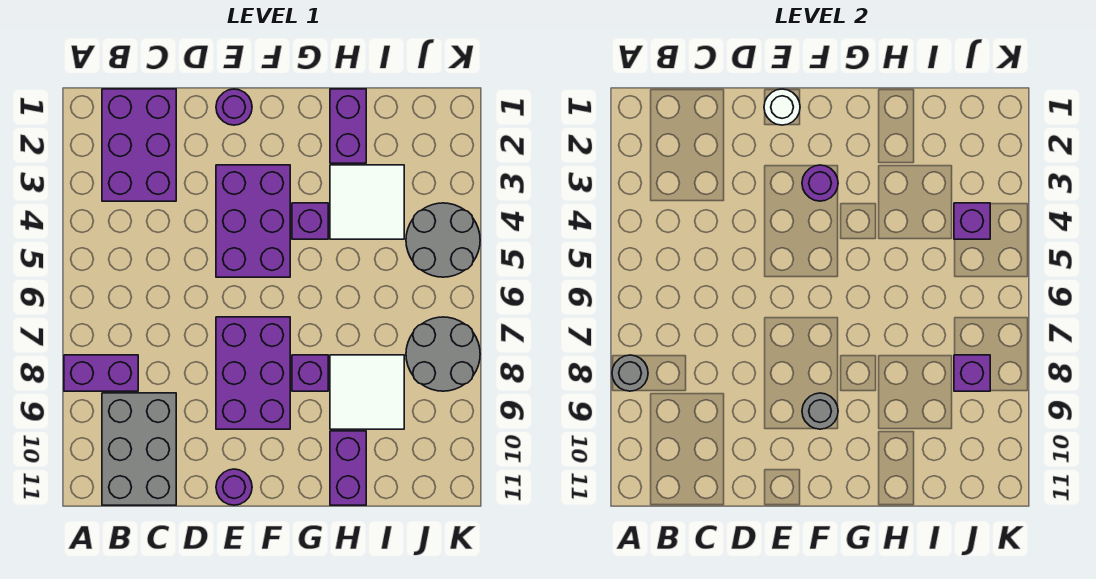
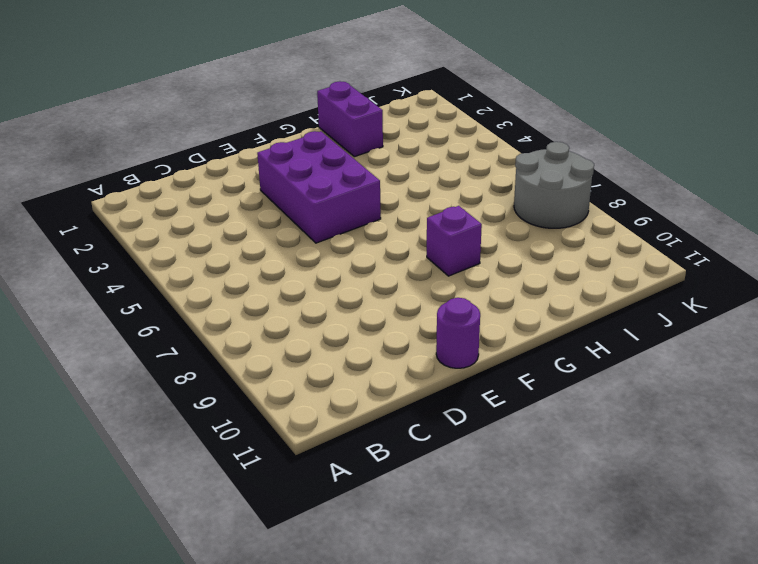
none -> purple 1x2 brick [64,355,138,391]
none -> purple 2x3 brick [102,89,176,201]
none -> grey 2x3 brick [102,393,176,505]

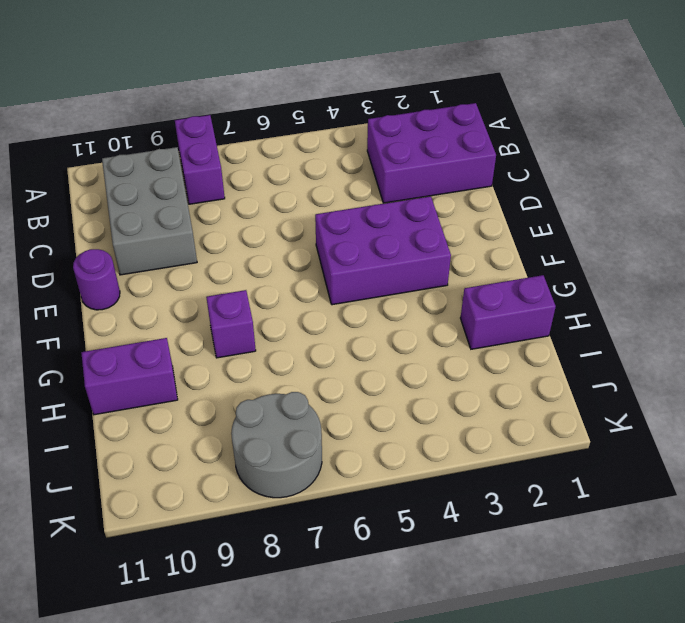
grey 2x3 brick [102,147,197,275] -> grey 2x3 brick turned to [102,393,176,505]
none -> purple 1x1 round brick [216,89,252,125]
none -> purple 2x3 brick [216,317,290,429]
none -> purple 1x1 brick [292,203,328,239]

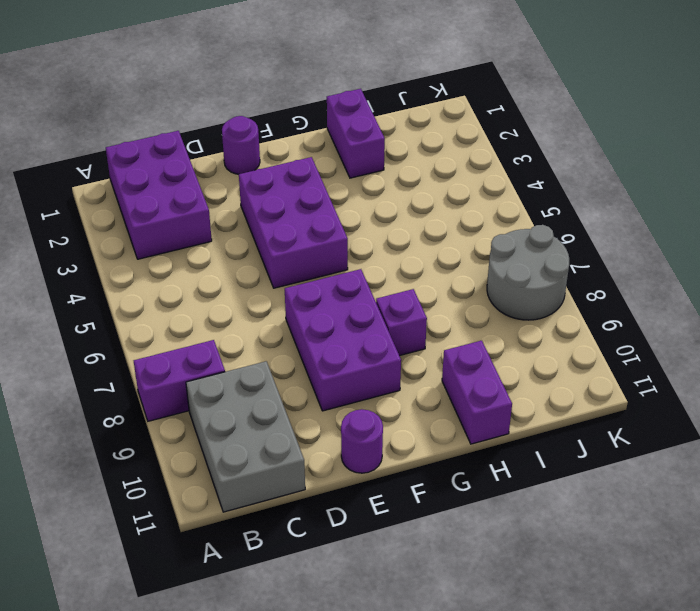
none -> purple 1x1 brick [292,203,328,239]
none -> white 2x2 tile [330,165,404,239]
none -> white 2x2 tile [330,355,404,429]

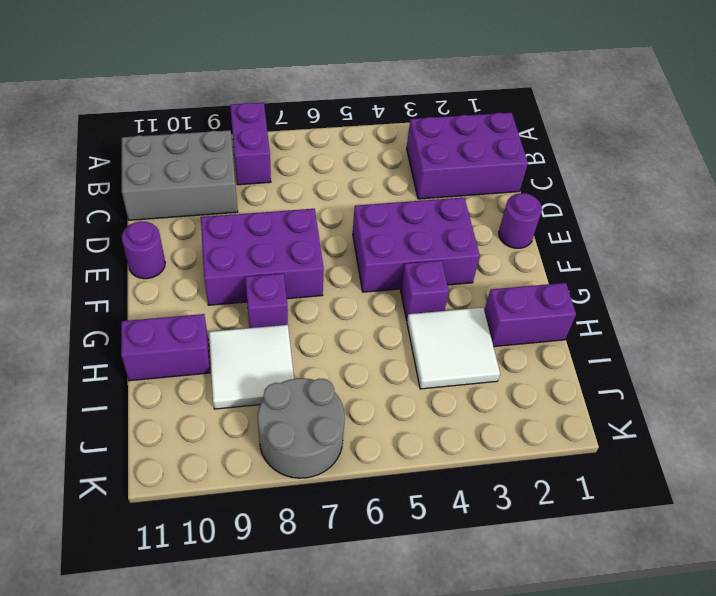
none -> grey 2x2 round brick [406,203,480,277]
none -> grey 1x1 round brick [612,355,648,391]
none -> white 1x1 round brick [764,89,800,125]

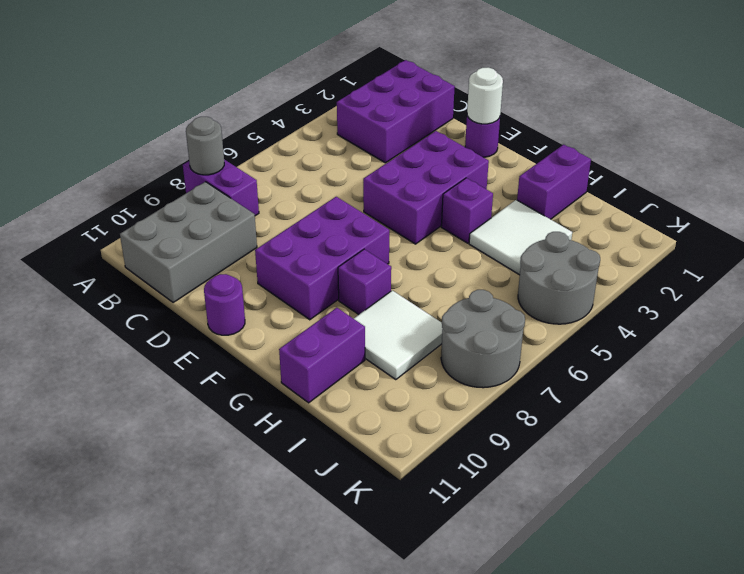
none -> purple 1x1 round brick [802,165,838,201]
none -> grey 1x1 round brick [802,393,838,429]
none -> purple 1x1 brick [954,203,990,239]

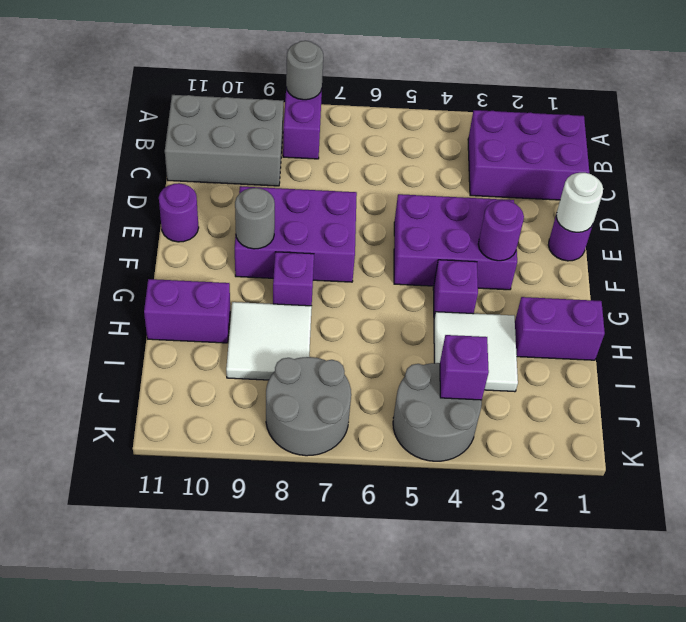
none -> purple 1x1 brick [954,355,990,391]

